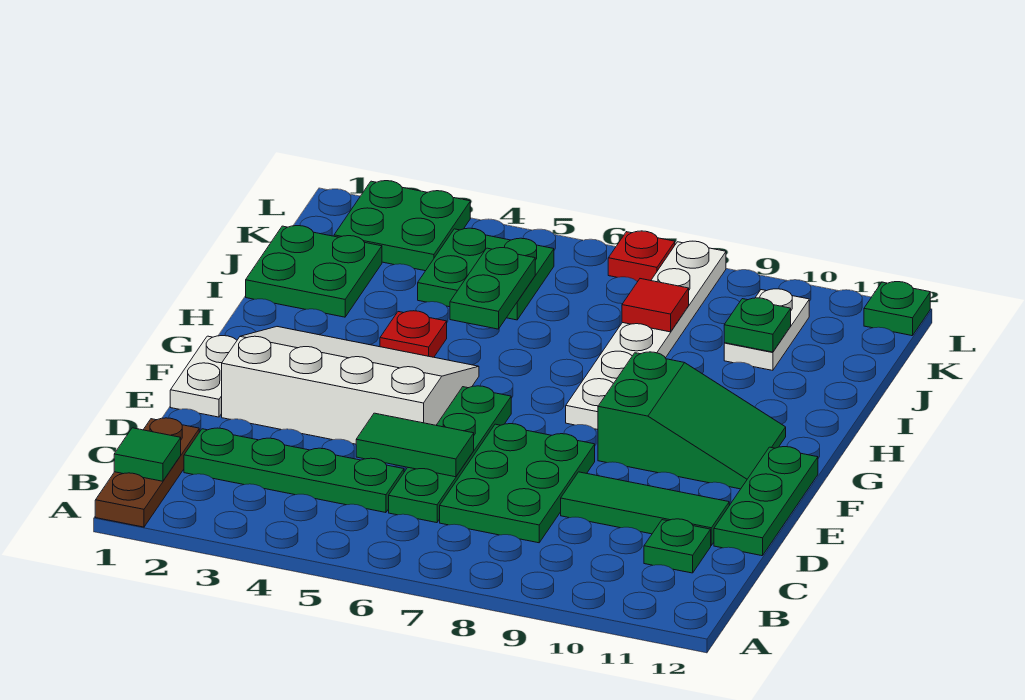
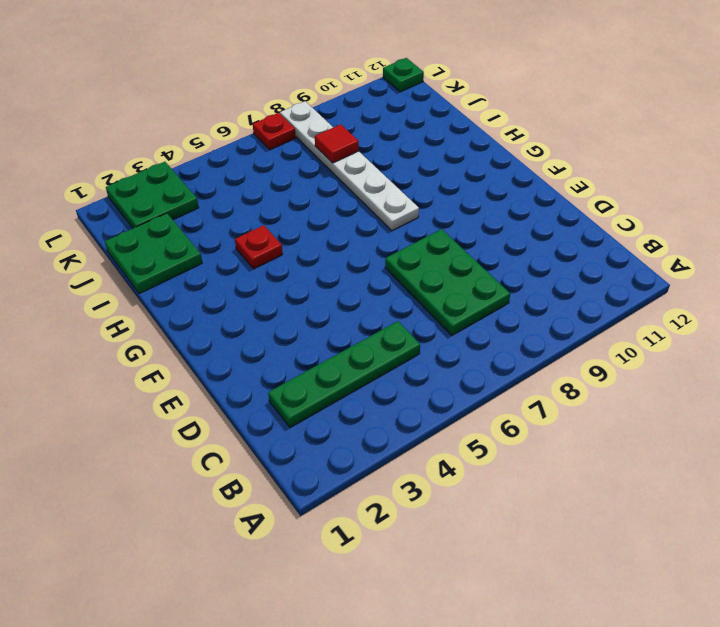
none -> brown 1x3 plate [95,418,199,527]
none -> green 1x4 plate [389,386,511,523]
none -> green 1x1 plate [644,519,711,573]

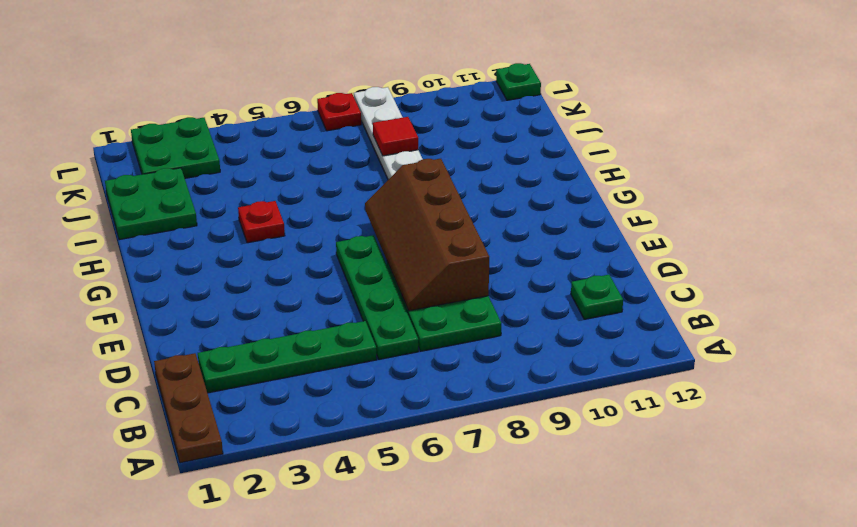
brown 2x4 slope [365,159,489,311] -> none
none -> green 1x3 tile [561,472,729,545]
none -> green 1x3 plate [714,447,818,556]
none -> white 1x2 plate [170,336,237,417]

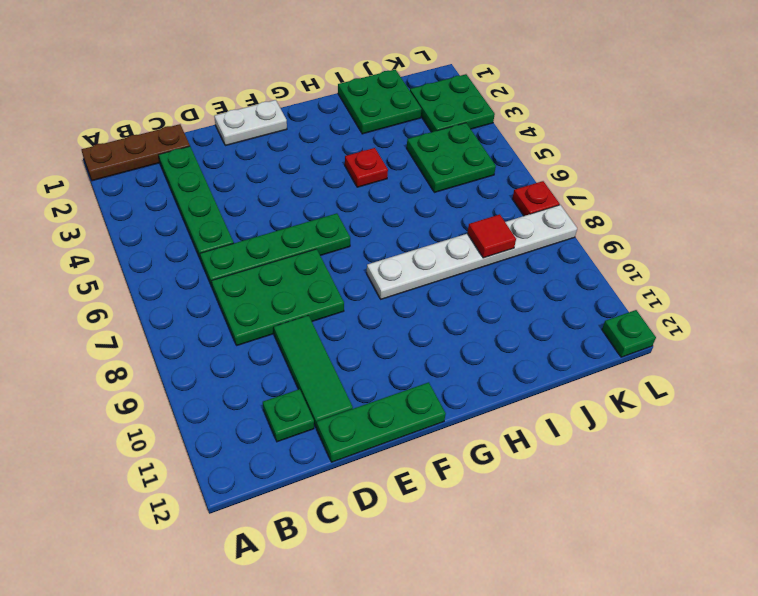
none -> white 3x4 slope [222,327,479,444]
none -> green 2x3 slope [598,352,786,489]
none -> white 1x2 plate [724,289,809,370]

